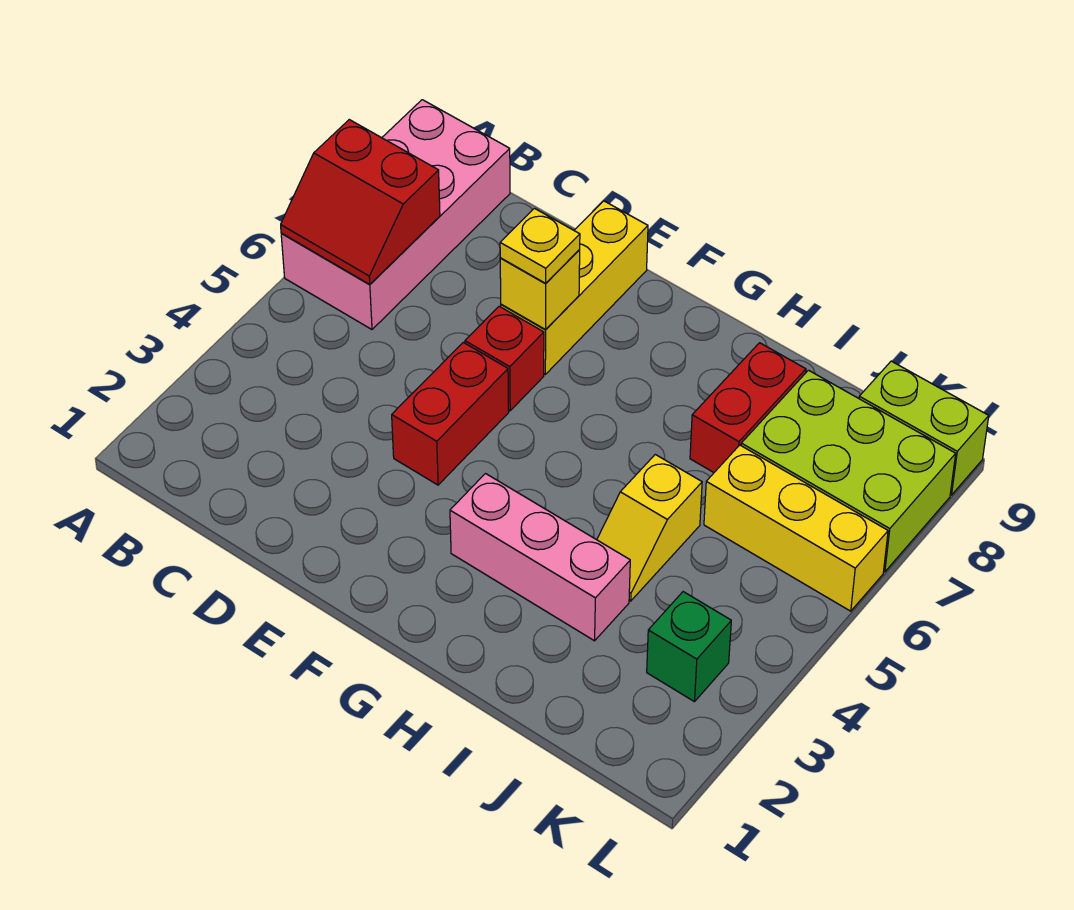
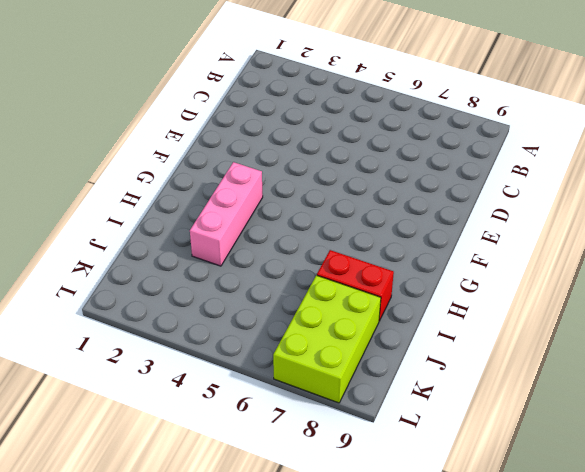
none -> pink 2x4 brick [281,100,510,329]
none -> red 1x2 brick [392,342,509,485]
none -> red 1x1 brick [465,306,544,411]

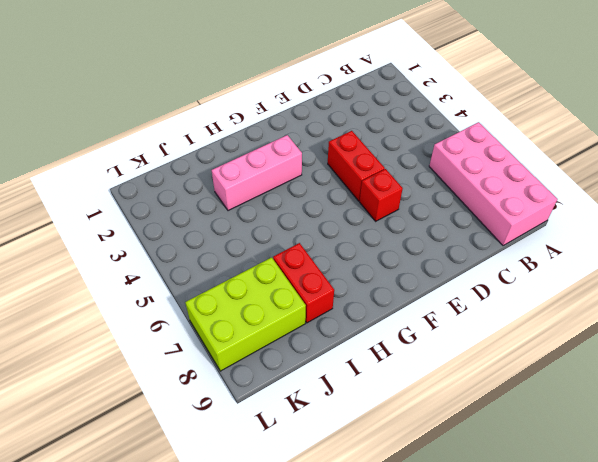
none -> yellow 1x3 brick [501,201,648,374]
none -> yellow 1x2 slope [597,455,702,601]
none -> yellow 1x3 brick [704,445,888,611]

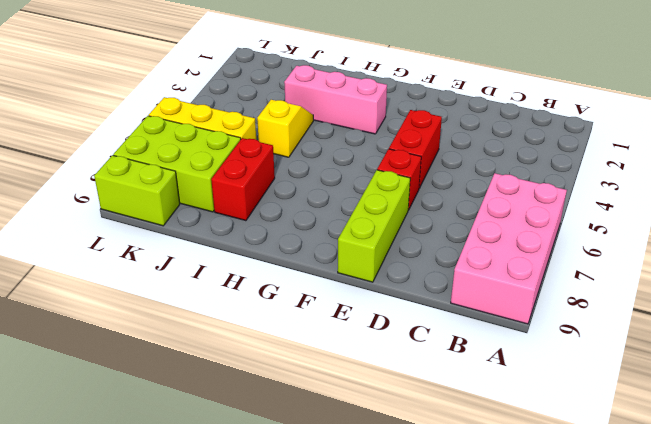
lime 1x3 brick [338,170,410,282] -> yellow 1x3 brick [501,201,648,374]
none -> green 1x1 brick [647,592,731,702]
none -> red 2x2 slope [281,120,440,284]
none -> yellow 1x1 brick [500,250,580,330]

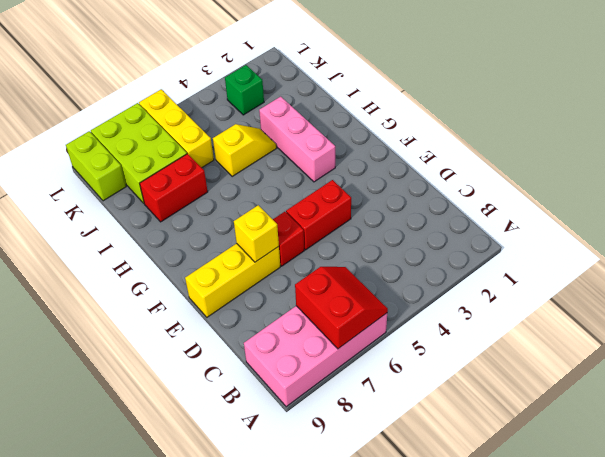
none -> yellow 1x1 plate [500,209,580,283]

